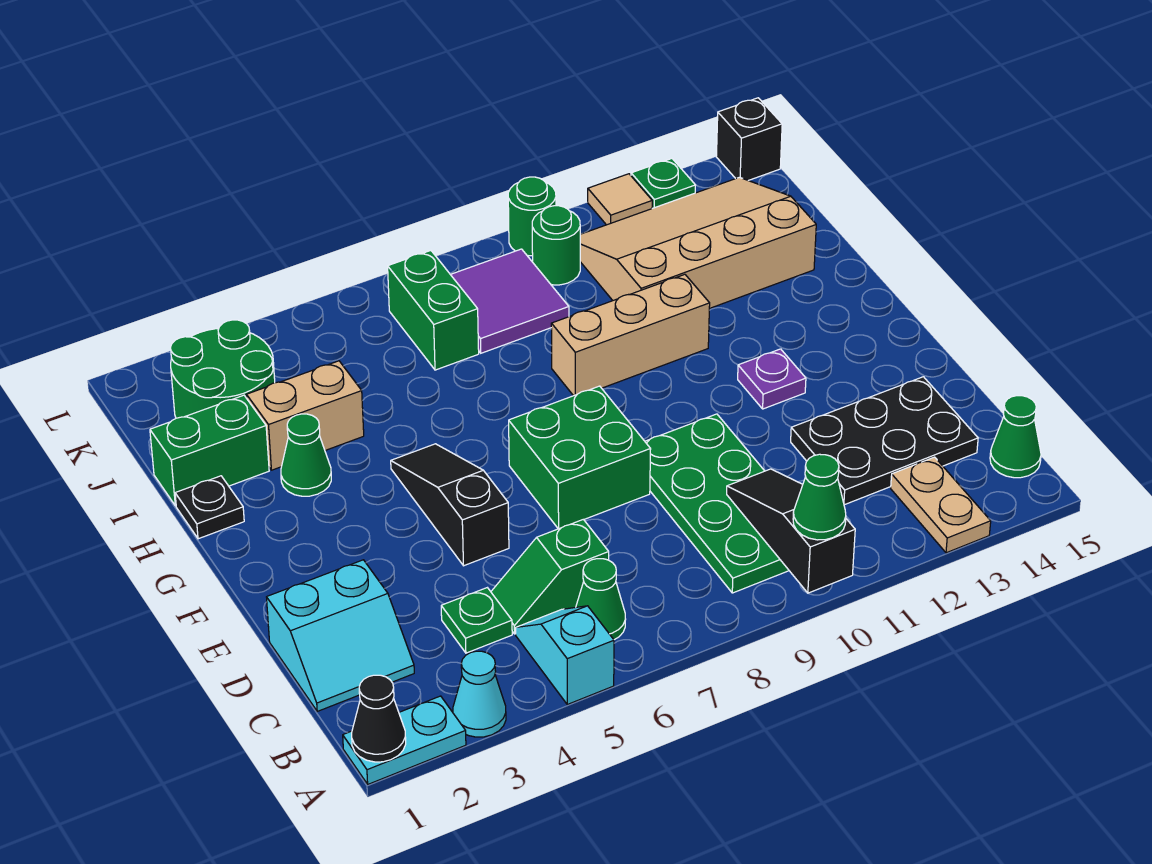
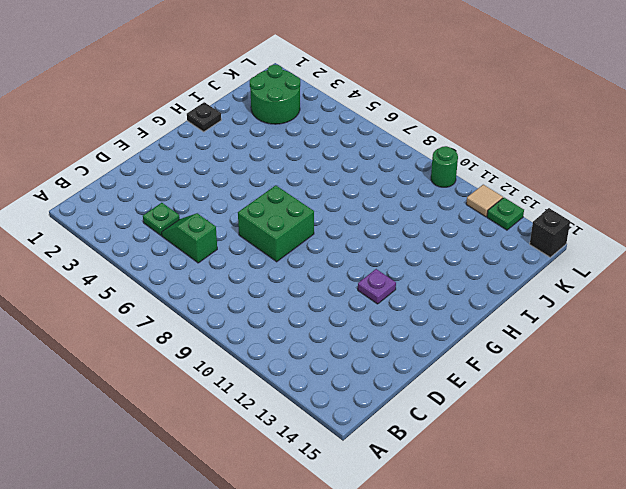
none -> cyan 1x2 plate [343,696,466,784]
none -> cyan 1x1 cone [453,651,506,737]
none -> cyan 1x2 slope [516,606,614,704]
none -> tan 1x2 plate [891,457,991,553]

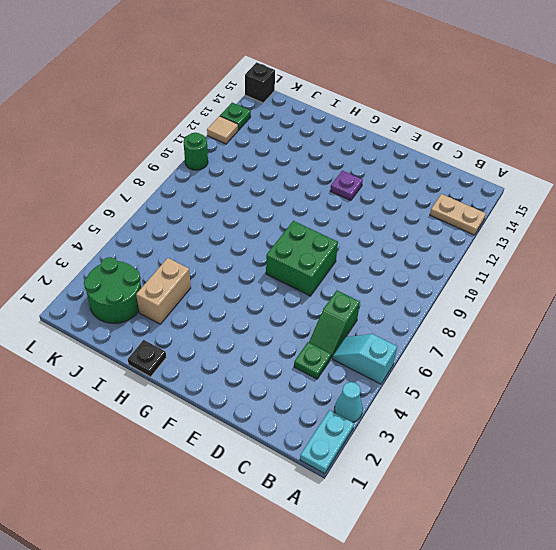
none -> green 1x1 cone [576,559,626,640]
none -> green 2x4 plate [645,414,789,593]
none -> green 1x1 cone [990,396,1041,478]
none -> cyan 2x2 slope [267,560,414,711]

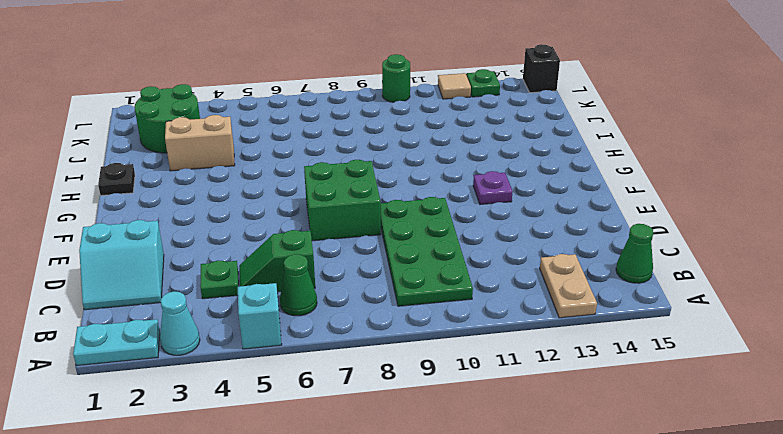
none -> black 2x3 plate [791,377,978,505]
none -> black 1x3 slope [391,444,509,566]
none -> green 1x1 cone [281,414,331,496]
none -> tan 1x3 brick [551,274,710,396]

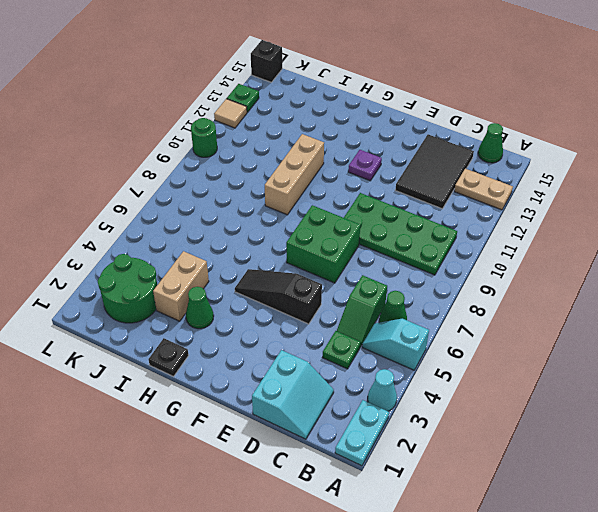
black 2x3 tile [395,134,474,209] -> black 2x3 plate [791,377,978,505]
none -> green 1x2 brick [150,395,269,506]
none -> tan 3x4 slope [580,177,816,309]
none -> green 1x2 brick [388,251,479,370]
none -> purple 2x2 tile [450,249,569,353]

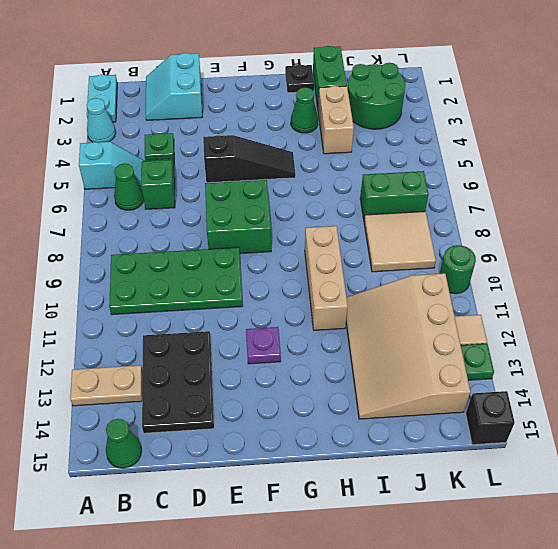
tan 3x4 slope [346,273,470,419] -> tan 3x4 slope turned to [580,177,816,309]
tan 2x2 tile [364,211,436,272] -> purple 2x2 tile [450,249,569,353]
none -> green 1x1 round brick [532,206,580,285]
none -> black 1x1 cone [352,675,406,762]
none -> black 1x3 slope [727,469,855,593]
none -> green 1x1 cone [793,454,846,540]

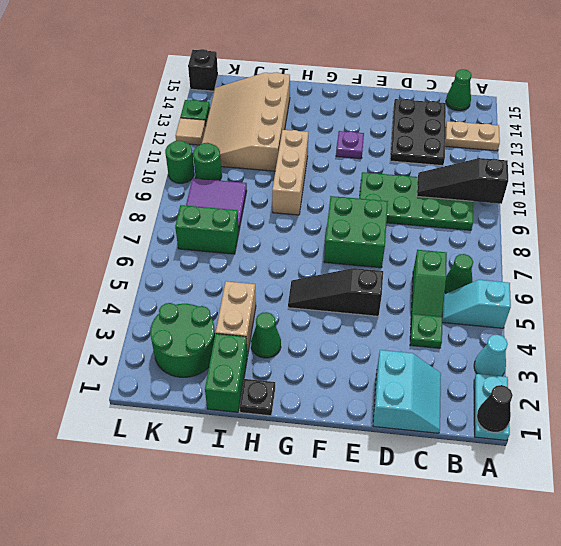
none -> green 1x1 cone [793,454,846,540]

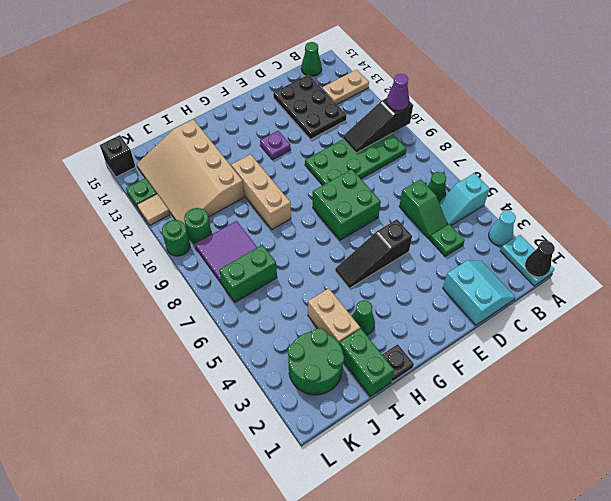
purple 1x1 cone [387,74,409,111] -> green 1x1 cone [793,454,846,540]

